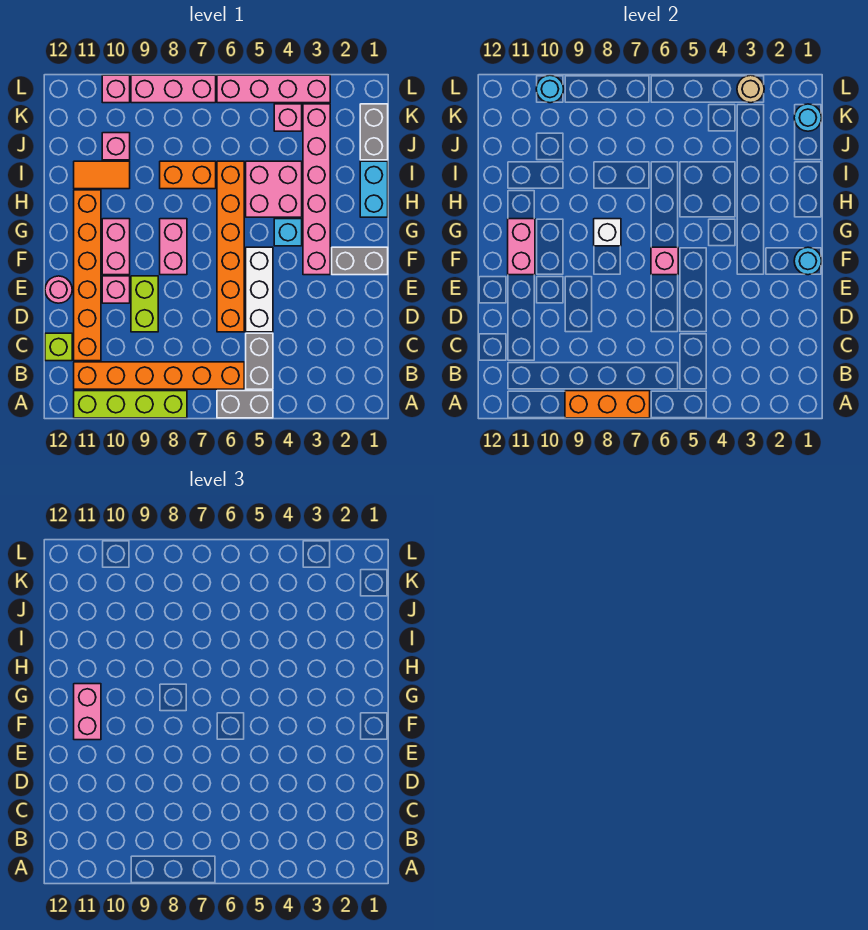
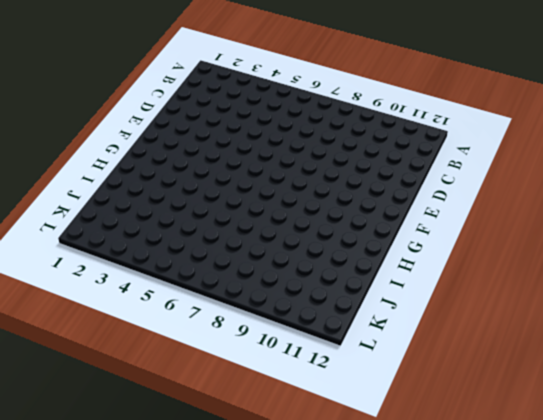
none -> grey 1x2 brick [217,391,273,418]
none -> lime 1x4 brick [74,391,187,418]
none -> grey 1x2 brick [246,333,273,389]
none -> orange 1x6 brick [74,362,244,389]

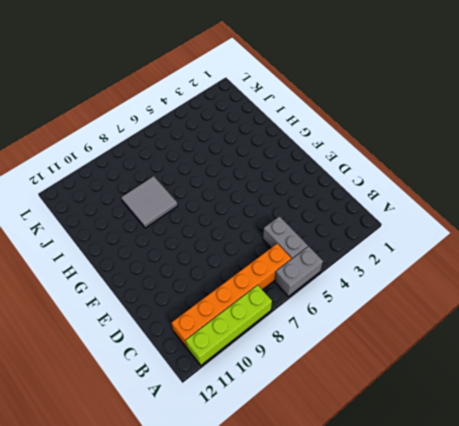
grey 2x2 tile [121,176,178,228] -> orange 1x2 brick [160,161,216,189]
none -> orange 1x6 brick [74,190,101,361]
none -> lime 1x1 brick [45,333,72,361]
none -> white 1x3 brick [246,247,273,332]
none -> orange 1x6 brick [217,161,244,332]

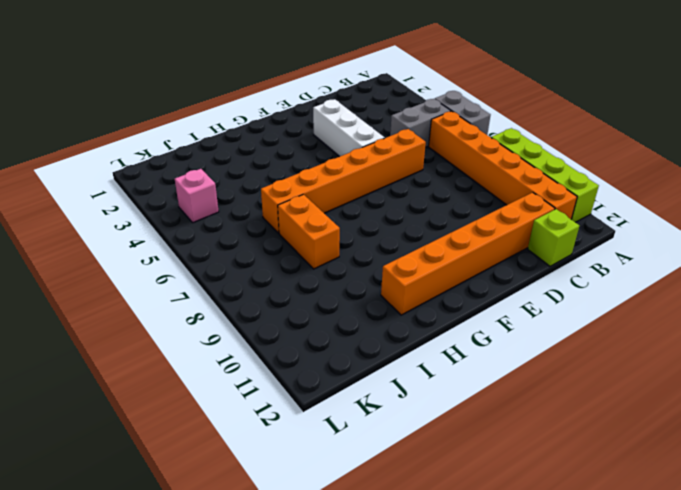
white 1x3 brick [313,99,384,157] -> white 1x3 brick turned to [246,247,273,332]
none -> lime 1x2 brick [131,276,158,332]
none -> pink 1x1 brick [102,276,130,303]
none -> pink 1x1 round brick [45,276,72,303]
none -> grey 1x2 brick [332,247,388,275]

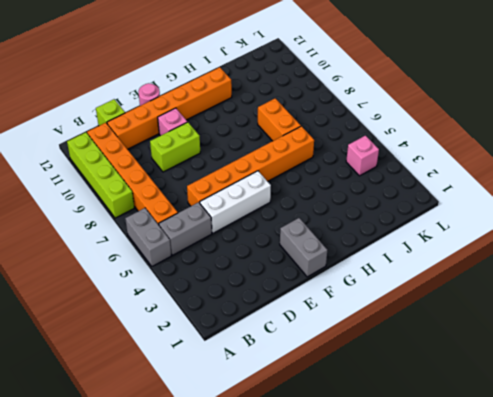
none -> pink 1x6 brick [303,104,330,275]
none -> pink 1x2 brick [160,219,187,275]
none -> pink 1x2 brick [102,219,130,275]
none -> cyan 1x1 brick [274,219,302,246]

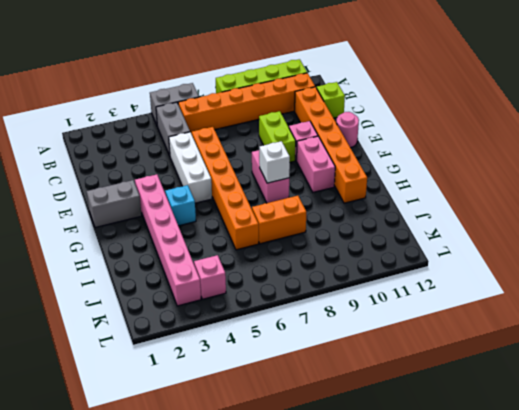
none -> cyan 1x2 brick [360,161,388,217]
none -> pink 2x2 brick [246,161,302,217]
none -> orange 1x2 tile [74,161,130,189]
none -> grey 1x2 brick [360,104,388,160]

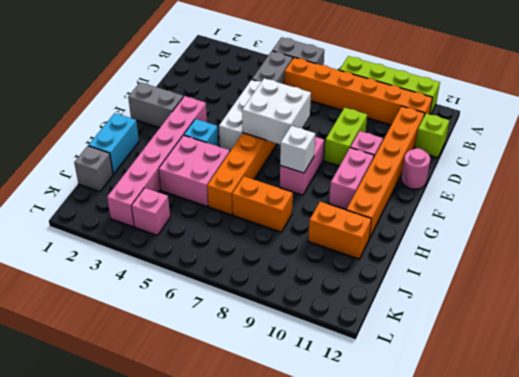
white 2x2 brick [242,78,311,145] -> pink 1x1 brick [651,247,678,275]
orange 1x2 brick [308,202,371,259] -> orange 1x2 tile [74,161,130,189]
grey 1x1 brick [74,146,113,192] -> grey 1x2 brick [360,104,388,160]
none -> pink 1x1 brick [102,133,130,160]
none -> pink 1x4 brick [217,75,330,103]
none -> pink 1x3 brick [131,75,216,103]
none -> pink 1x1 brick [102,75,130,103]

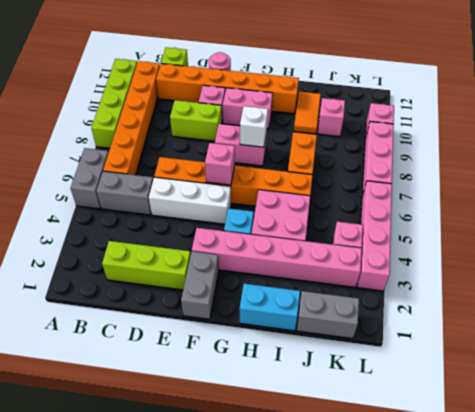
lime 1x3 brick [102,241,191,290] -> none
none -> orange 1x3 brick [565,391,650,418]
none -> cyan 1x1 round brick [794,247,822,275]
none -> pink 1x2 brick [508,219,535,275]
none -> cyan 1x1 round brick [794,104,822,131]

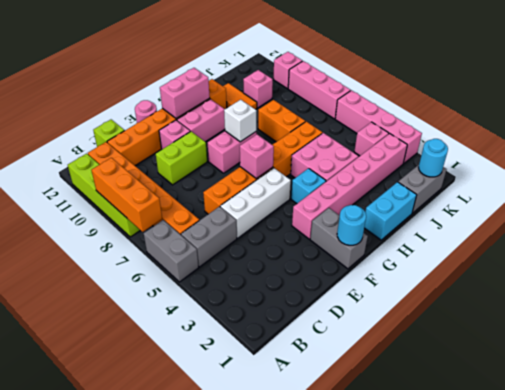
none -> tan 1x1 round brick [737,75,764,103]
none -> cyan 1x1 round brick [536,75,564,103]
none -> pink 1x2 brick [74,684,101,740]

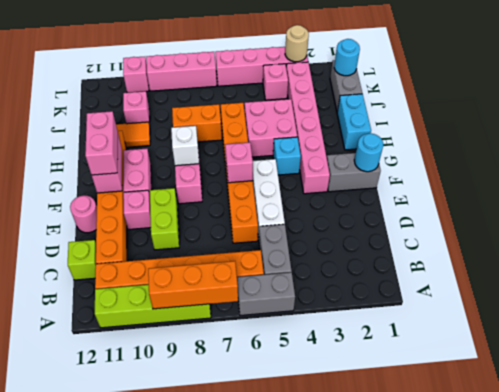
none -> cyan 1x1 round brick [536,75,564,103]

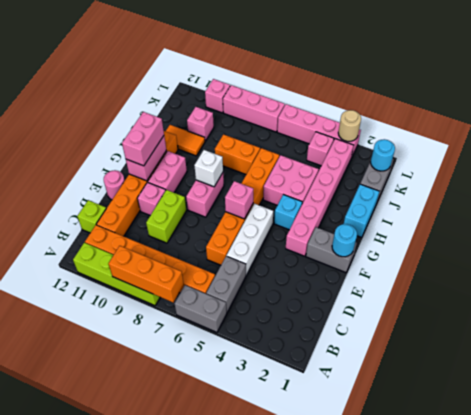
none -> cyan 1x1 round brick [536,75,564,103]

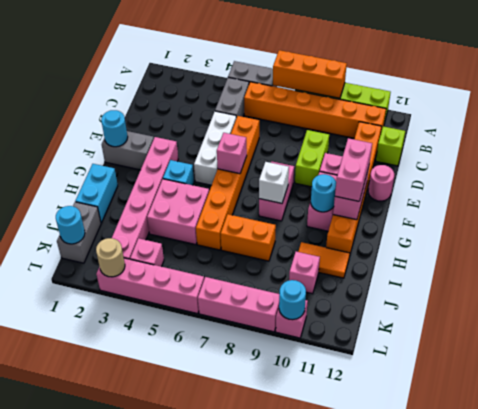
cyan 1x1 round brick [311,174,336,212] -> none

